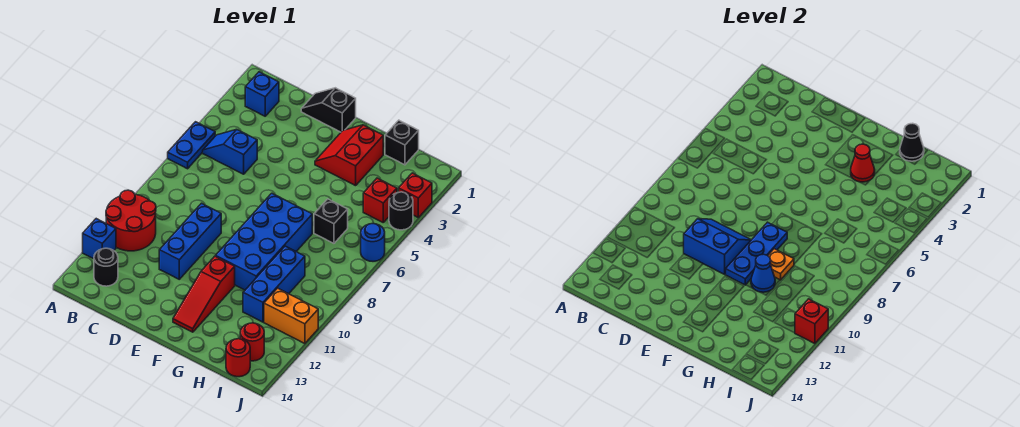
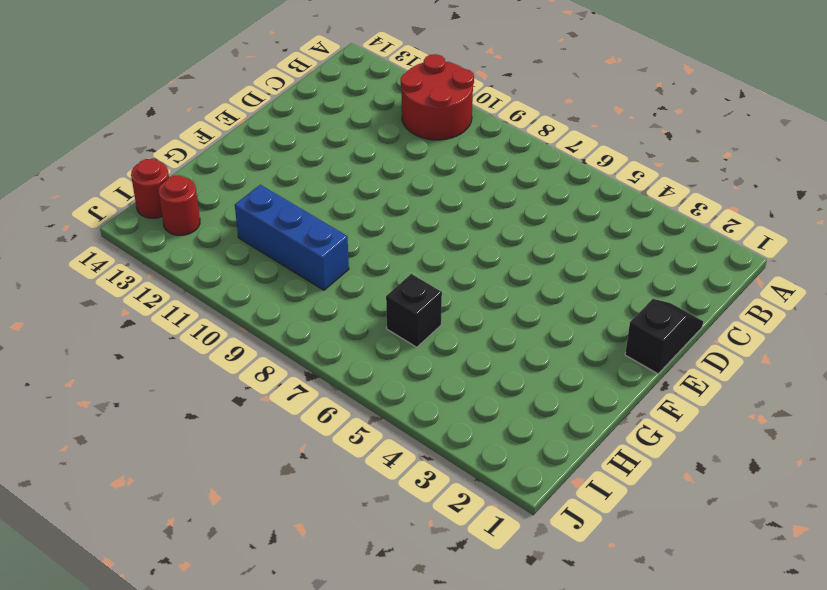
none -> blue 1x2 plate [168,122,215,169]
none -> blue 1x1 brick [83,219,116,259]
none -> blue 1x1 brick [245,72,279,116]

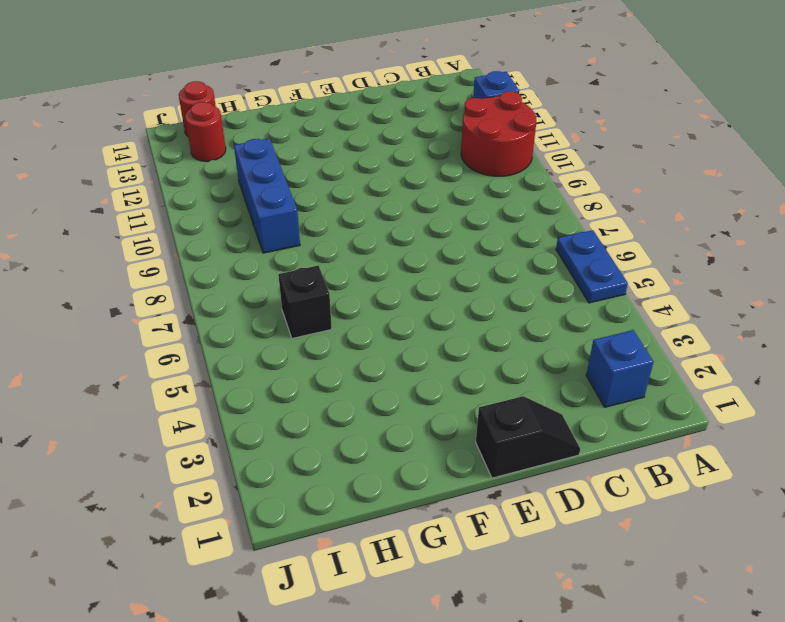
none -> blue 1x2 slope [203,130,257,174]
none -> black 1x1 round brick [94,248,118,286]
none -> blue 1x3 brick [159,203,221,279]

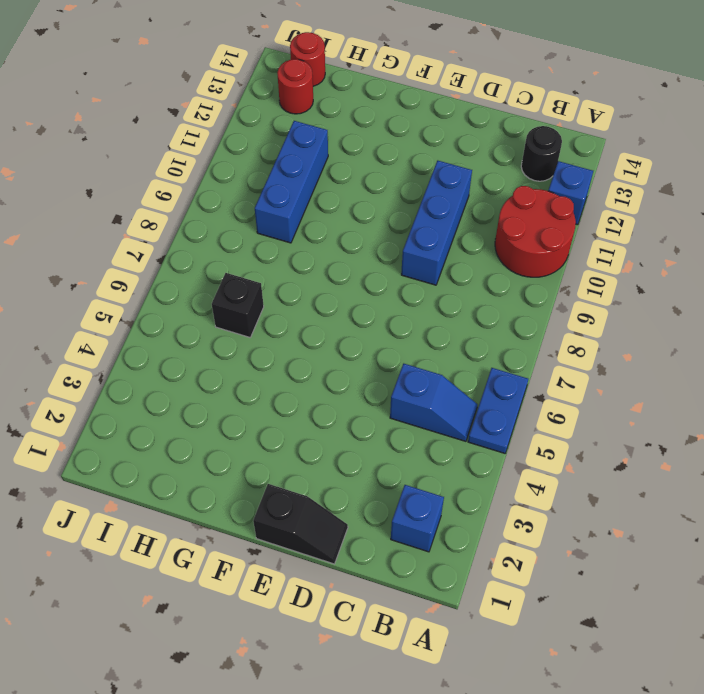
none -> red 2x2 slope [315,125,383,186]
none -> blue 2x4 brick [216,193,312,290]
none -> red 1x3 slope [173,256,235,332]

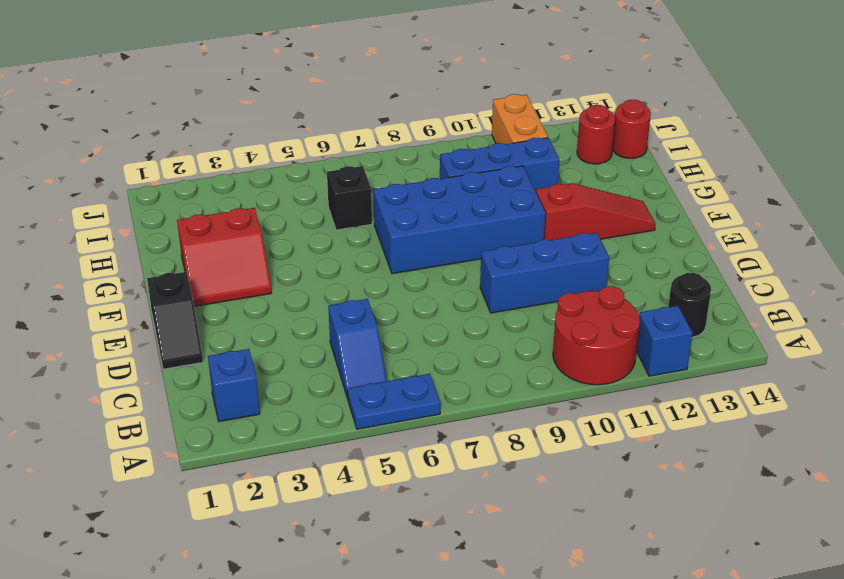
none -> black 1x1 brick [385,120,419,165]
none -> red 1x1 brick [363,178,397,222]
none -> red 1x1 brick [399,173,432,217]

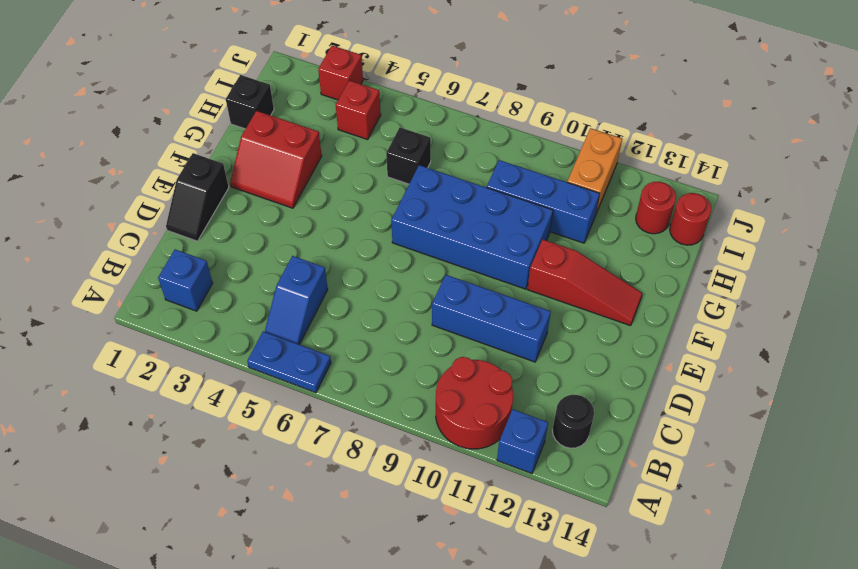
none -> black 1x1 round brick [389,192,413,230]
none -> blue 1x1 round brick [361,223,385,261]
none -> blue 2x2 slope [684,219,751,274]

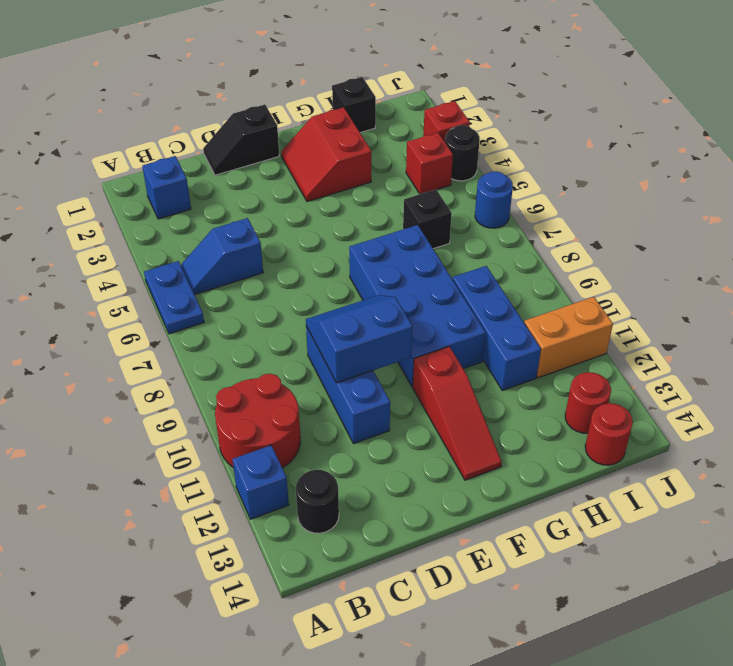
none -> blue 1x3 plate [726,222,787,285]
none -> red 1x1 cone [851,144,875,182]
none -> orange 1x1 plate [768,249,794,280]

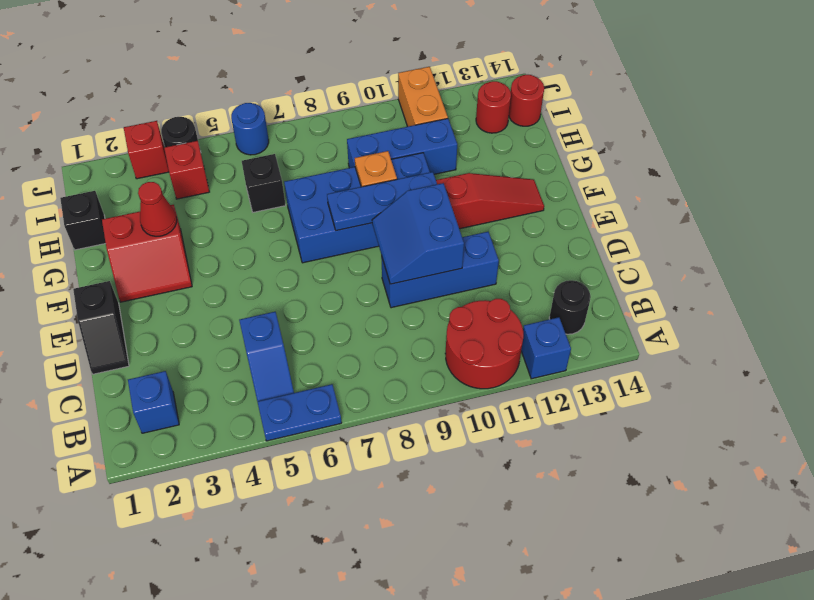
none -> blue 1x1 cone [751,254,775,292]
none -> black 1x1 cone [900,123,924,161]
none -> red 1x1 brick [795,299,828,344]

